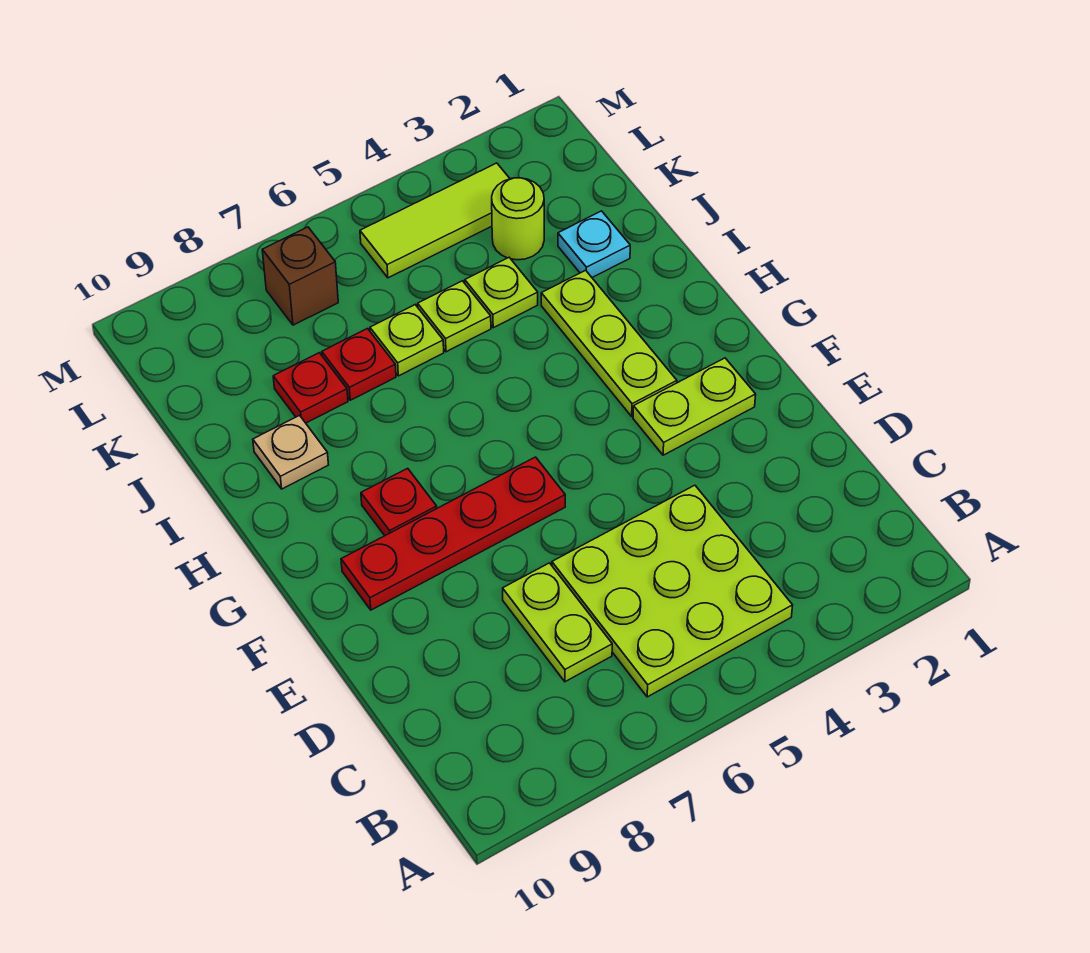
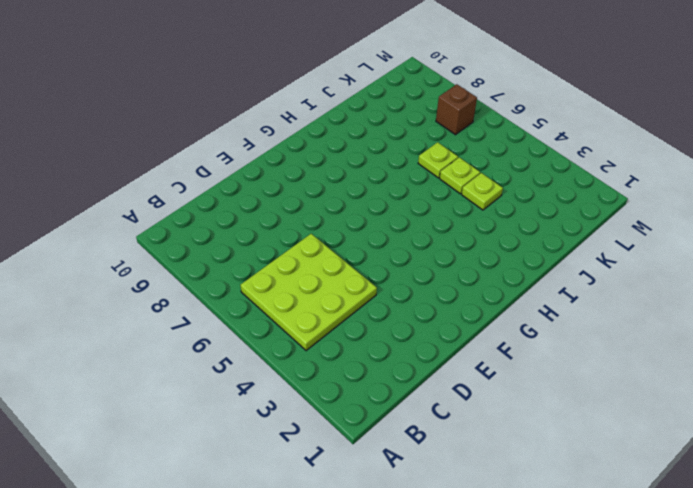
none -> lime 1x2 plate [503,563,612,682]
none -> lime 1x2 plate [633,358,756,455]
none -> red 1x4 plate [341,457,565,610]

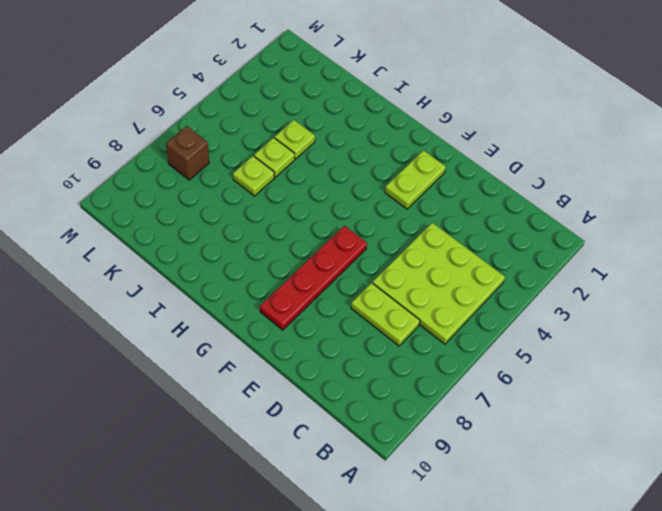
none -> lime 1x3 plate [541,270,677,416]
none -> red 1x1 plate [361,468,437,536]
none -> tan 1x1 plate [253,416,328,489]

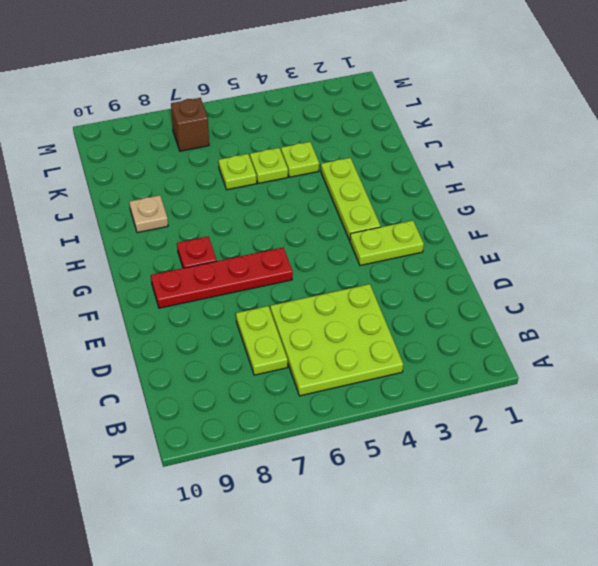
none -> cyan 1x1 plate [558,211,630,277]
none -> red 1x1 plate [322,329,396,400]
none -> red 1x1 plate [273,353,348,423]

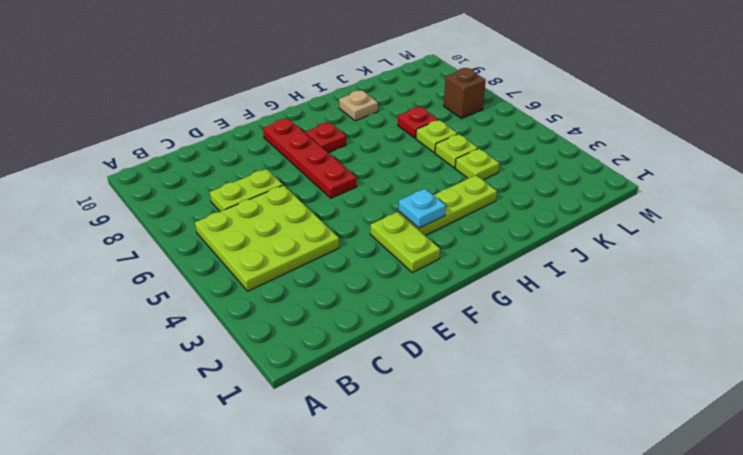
cyan 1x1 plate [399,189,446,228] -> cyan 1x1 plate moved to [558,211,630,277]
none -> red 1x1 plate [273,353,348,423]
none -> lime 1x1 round brick [492,178,544,260]
none -> lime 1x3 tile [360,163,510,278]

